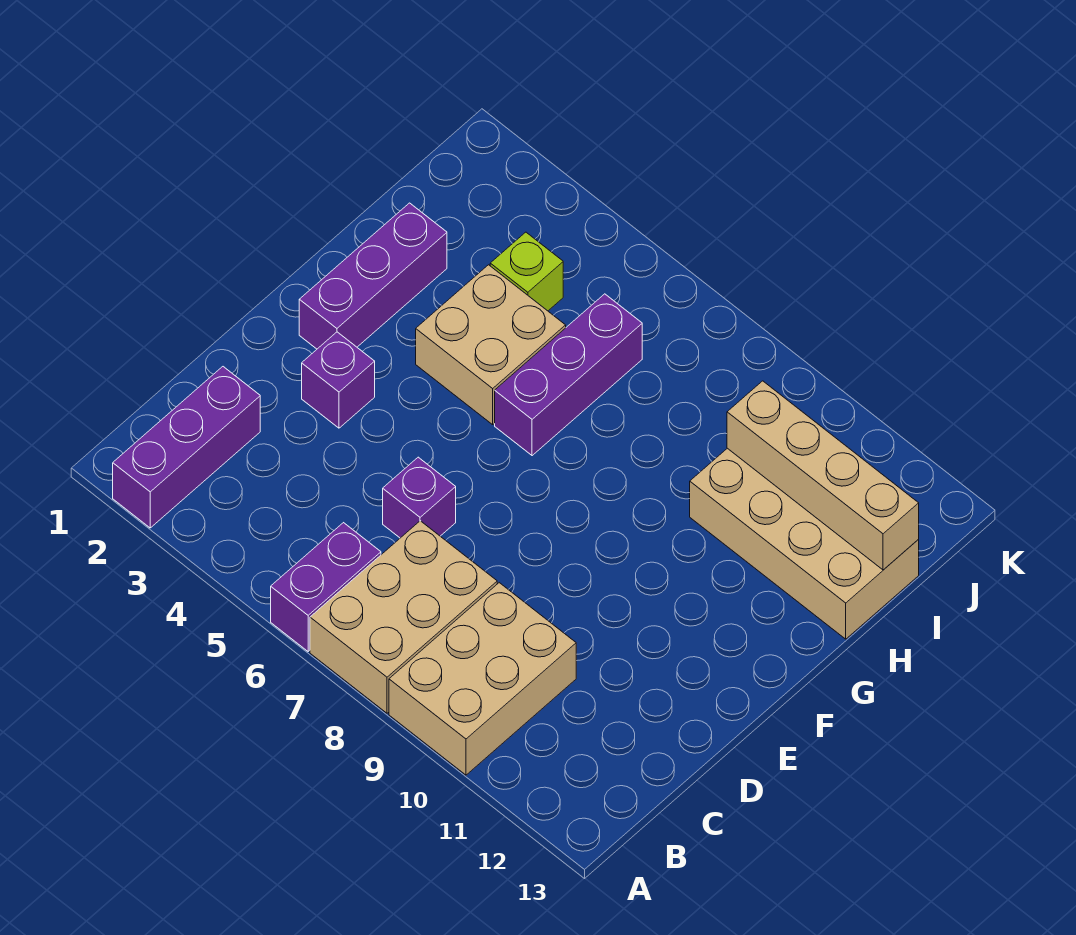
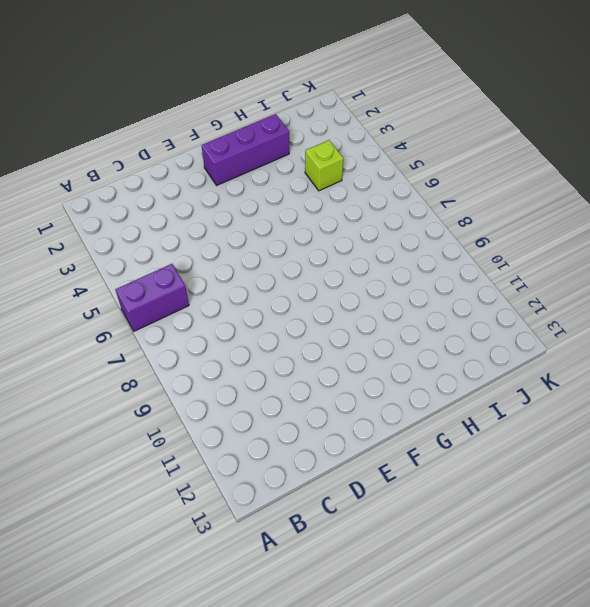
none -> purple 1x3 brick [113,367,260,528]
none -> tan 2x3 brick [310,521,497,713]
none -> tan 2x3 brick [389,583,576,775]

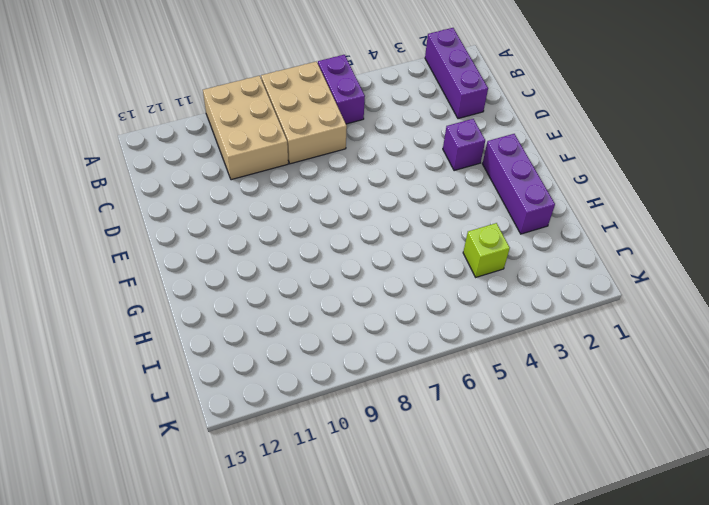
none -> purple 1x1 brick [383,457,456,538]
none -> tan 2x2 brick [416,265,566,425]
none -> purple 1x3 brick [495,294,642,456]

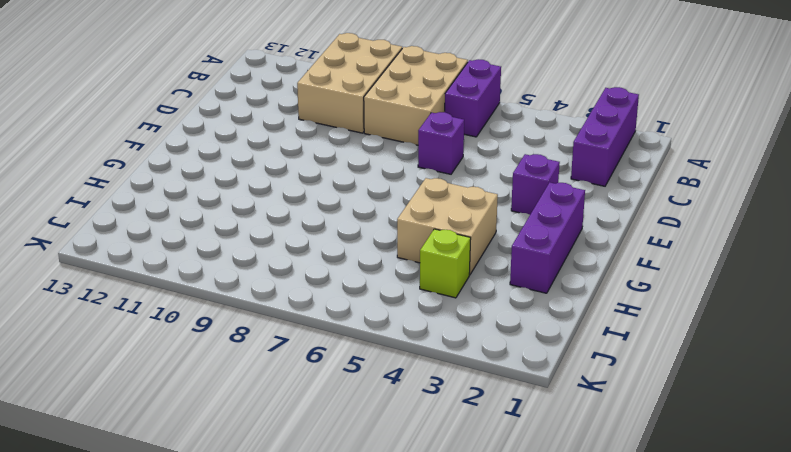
none -> purple 1x3 brick [495,294,642,456]
none -> tan 2x4 brick [690,448,919,639]
none -> tan 1x4 brick [727,381,919,570]

